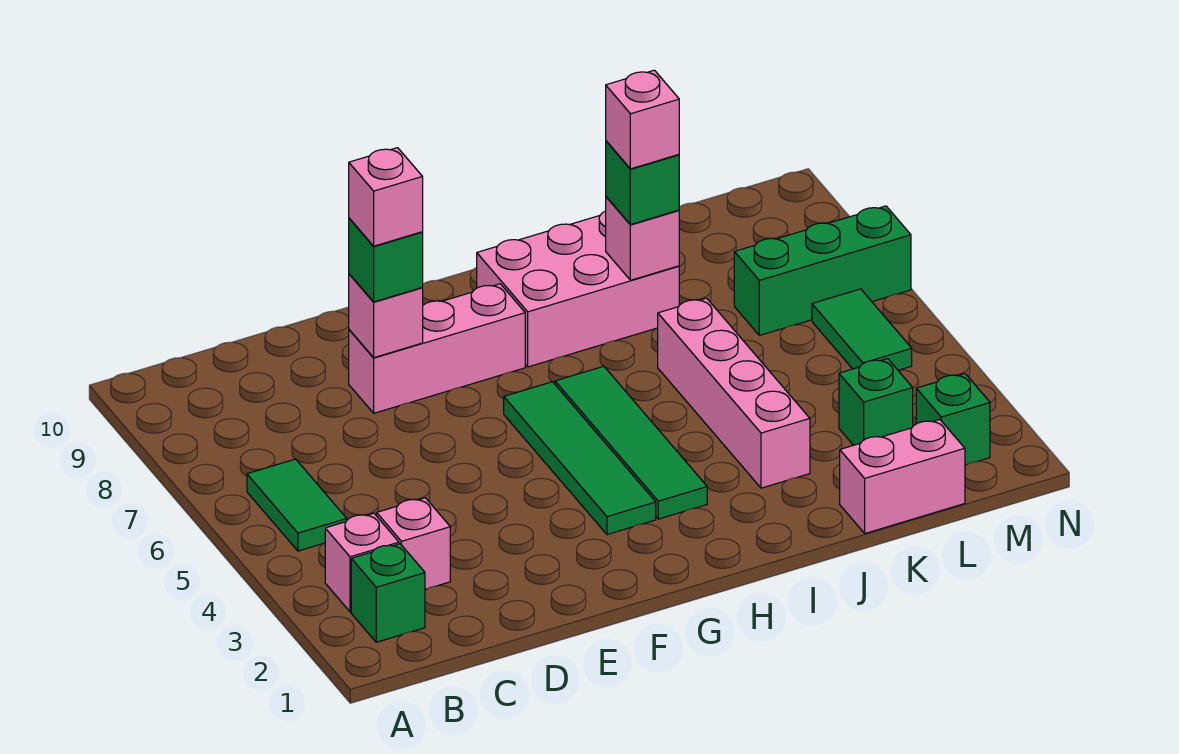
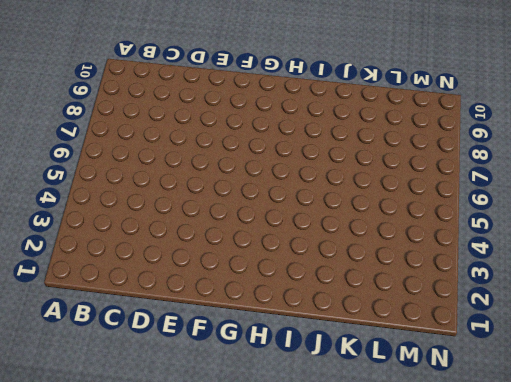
none -> green 1x1 brick [351,544,425,642]
none -> pink 1x1 brick [325,513,399,612]
none -> green 1x2 tile [247,459,347,551]

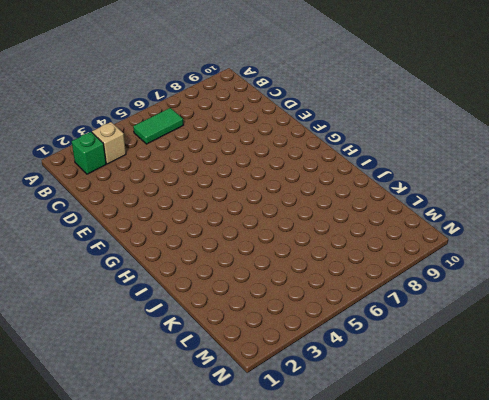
tan 1x1 brick [92,122,126,164] -> pink 1x1 brick [325,513,399,612]
none -> pink 1x1 brick [377,498,450,589]
none -> pink 1x3 brick [349,284,525,413]
none -> green 1x4 tile [504,382,656,535]

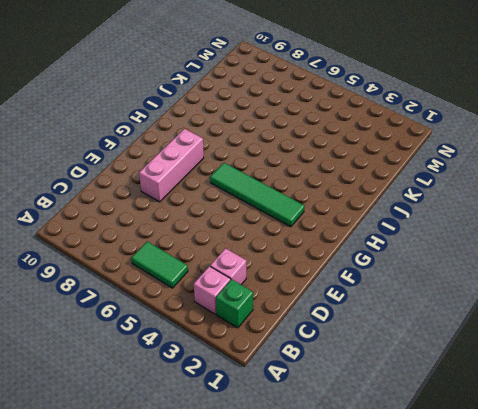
none -> green 1x4 tile [555,366,707,519]
none -> pink 2x3 brick [477,211,679,367]
none -> pink 1x4 brick [658,298,810,488]

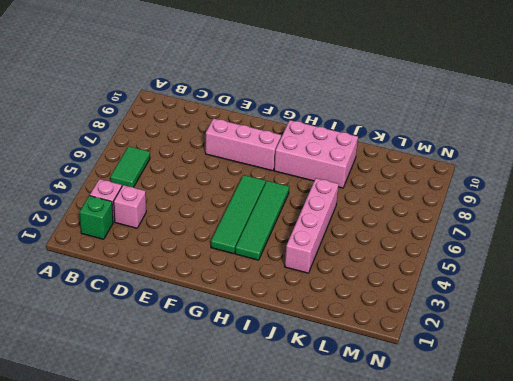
none -> pink 1x2 brick [840,420,965,533]
none -> green 1x1 brick [839,359,913,445]
none -> green 1x3 brick [734,206,911,335]

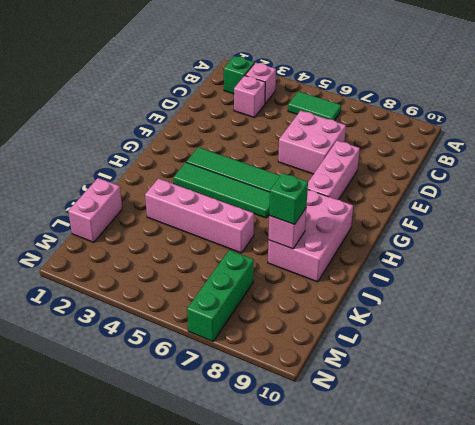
pink 2x2 brick [278,111,346,174] -> none
none -> green 1x1 brick [839,359,913,445]
none -> green 1x1 brick [916,374,990,465]
none -> green 1x2 tile [812,289,912,370]

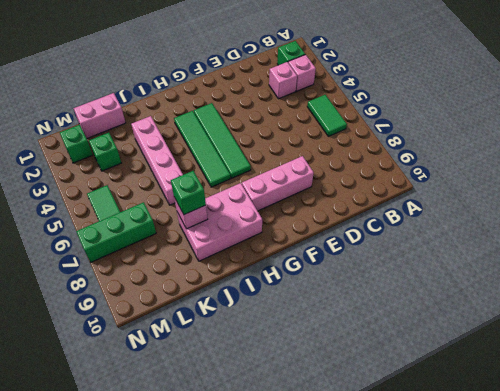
none -> pink 1x1 brick [349,274,423,358]
none -> green 1x1 brick [349,218,423,302]
none -> pink 1x1 brick [349,148,423,246]

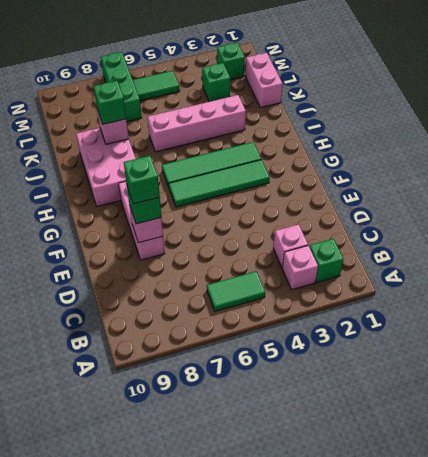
green 1x1 brick [124,156,160,204] -> pink 1x1 brick [349,148,423,246]
none -> pink 1x1 brick [606,70,679,169]

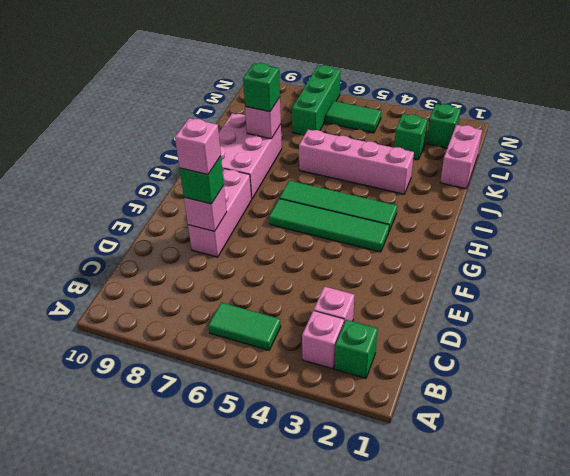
none -> pink 1x1 brick [606,70,679,169]

